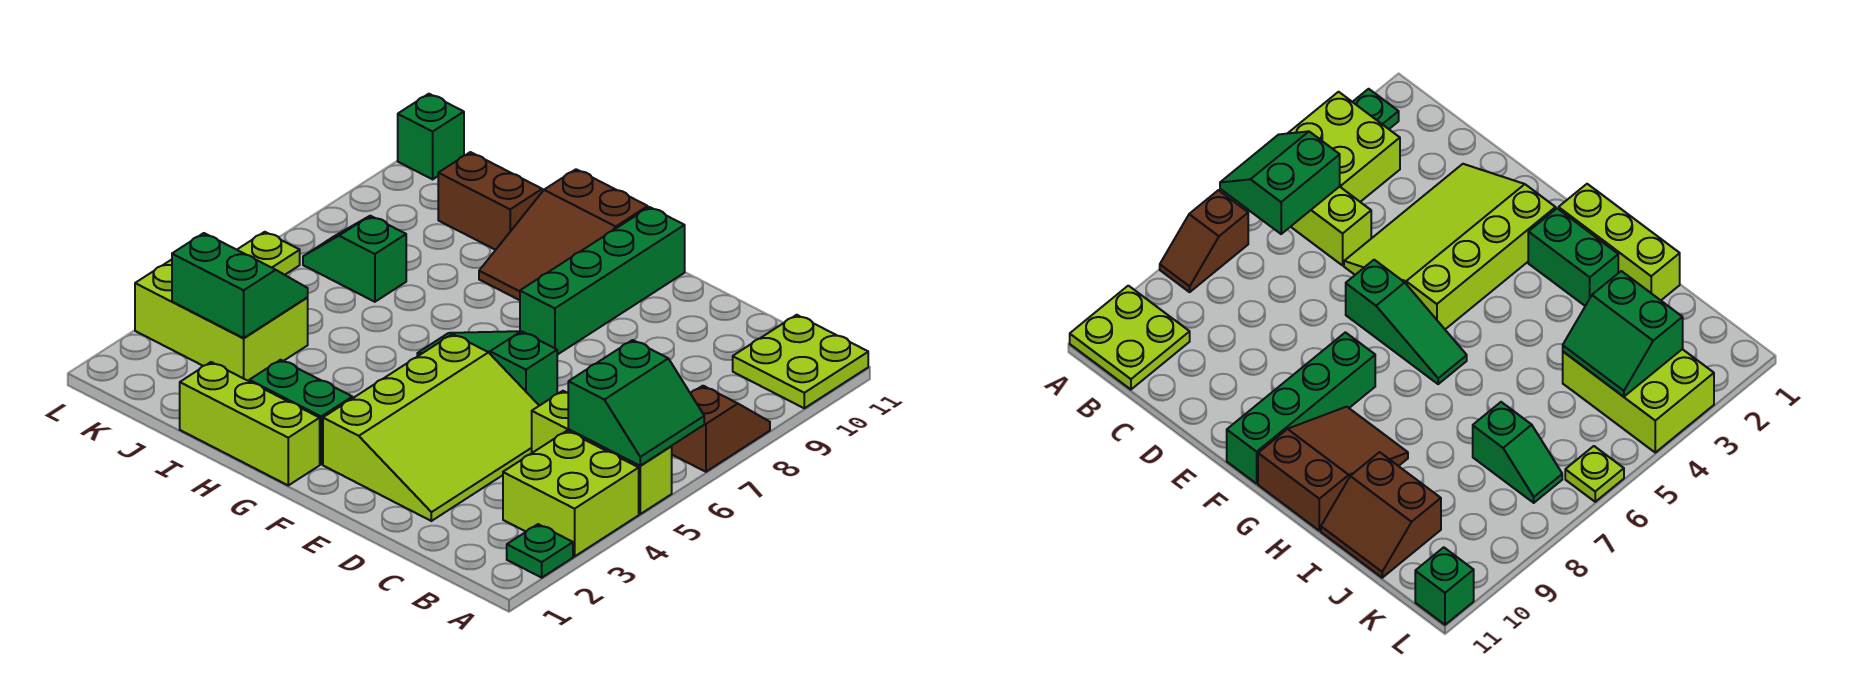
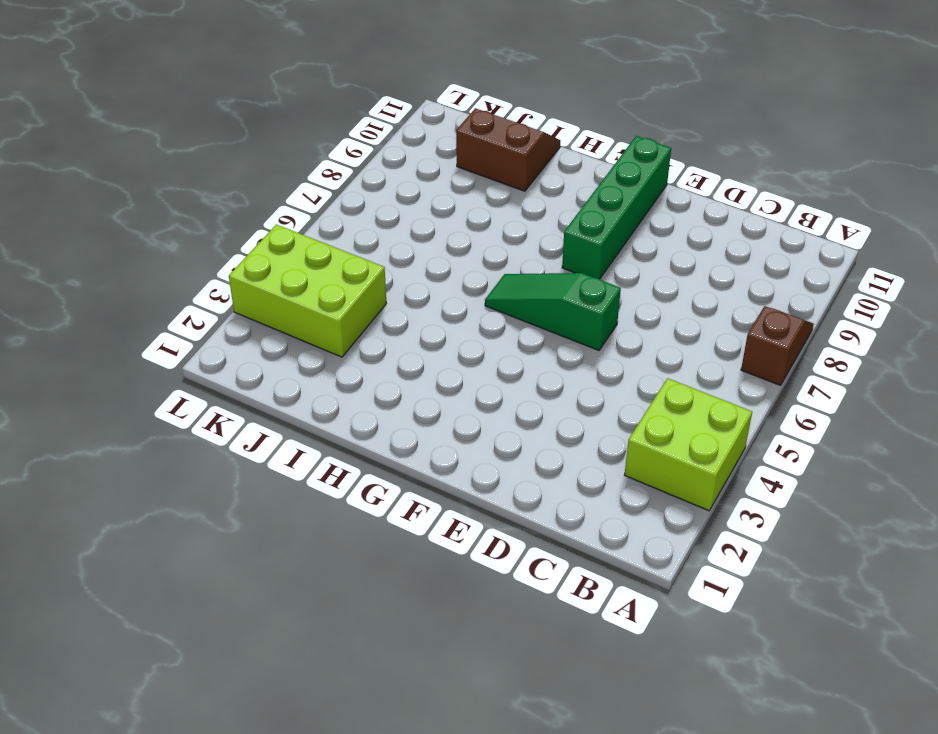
none -> green 1x1 plate [507,524,573,578]
none -> lime 1x3 brick [532,391,672,514]
none -> lime 2x2 plate [733,315,868,408]

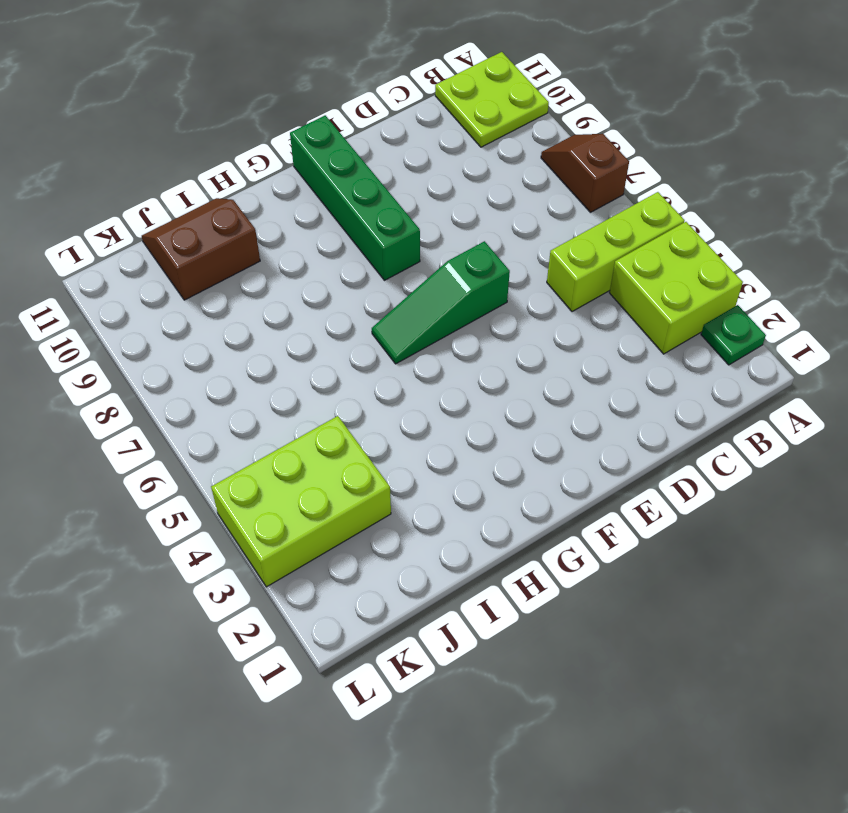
none -> lime 3x4 slope [323,334,539,521]
none -> lime 1x3 brick [180,362,320,485]
none -> green 1x2 brick [249,360,352,464]

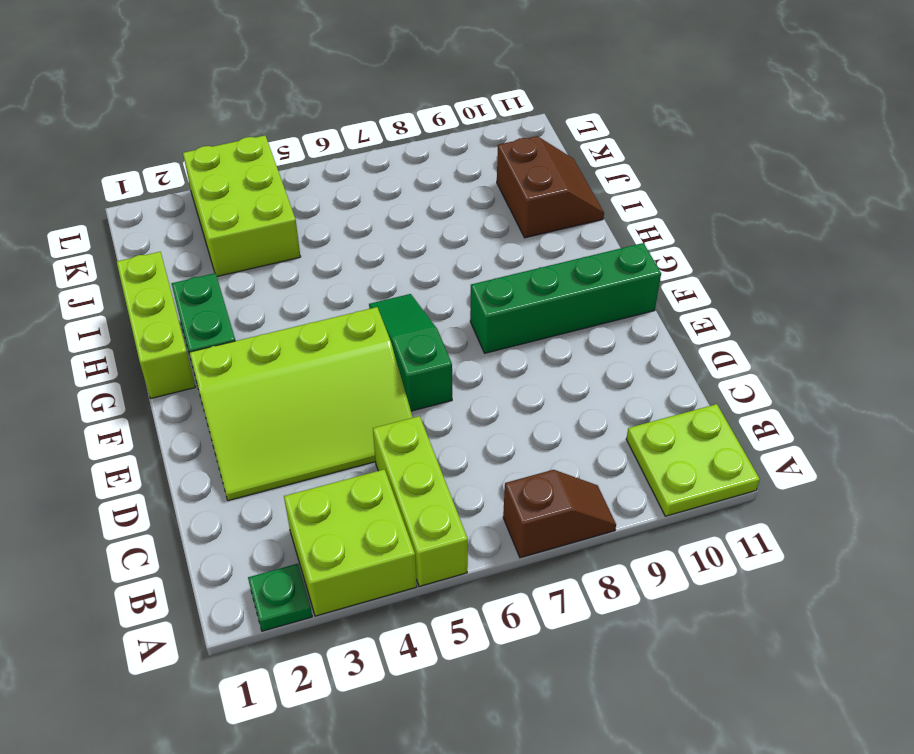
none -> brown 2x3 slope [479,169,648,300]
none -> green 1x2 slope [303,216,406,302]
none -> lime 1x1 plate [237,232,300,275]

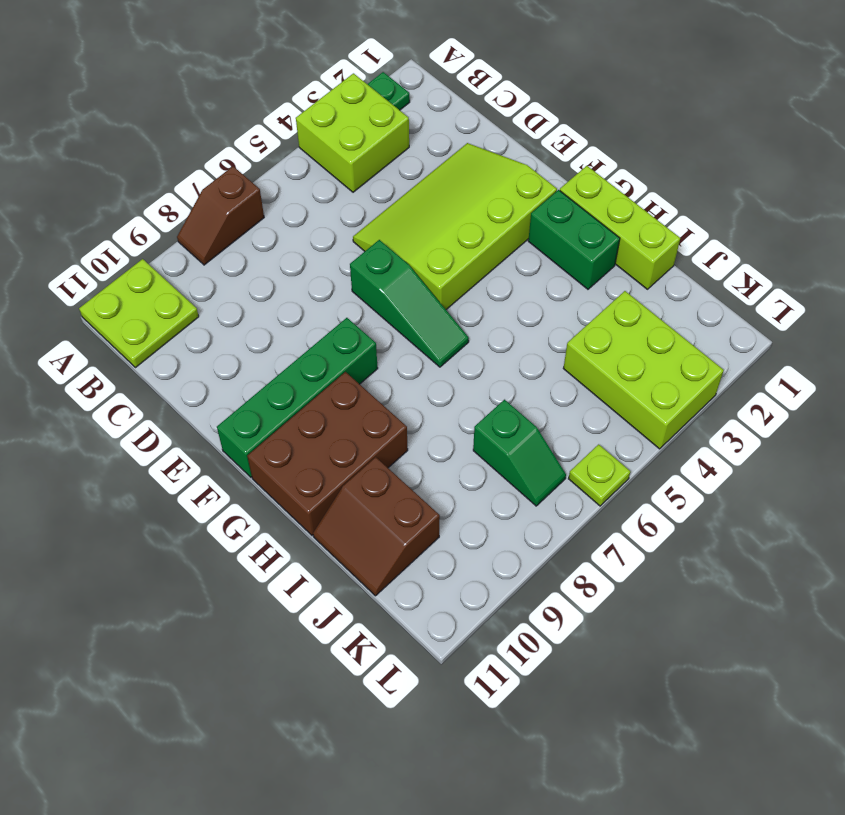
brown 2x3 brick [247,372,408,535] -> brown 2x3 slope [479,169,648,300]
none -> lime 1x3 brick [532,391,672,514]
none -> green 1x1 brick [398,94,464,179]
none -> green 2x2 slope [568,340,704,466]

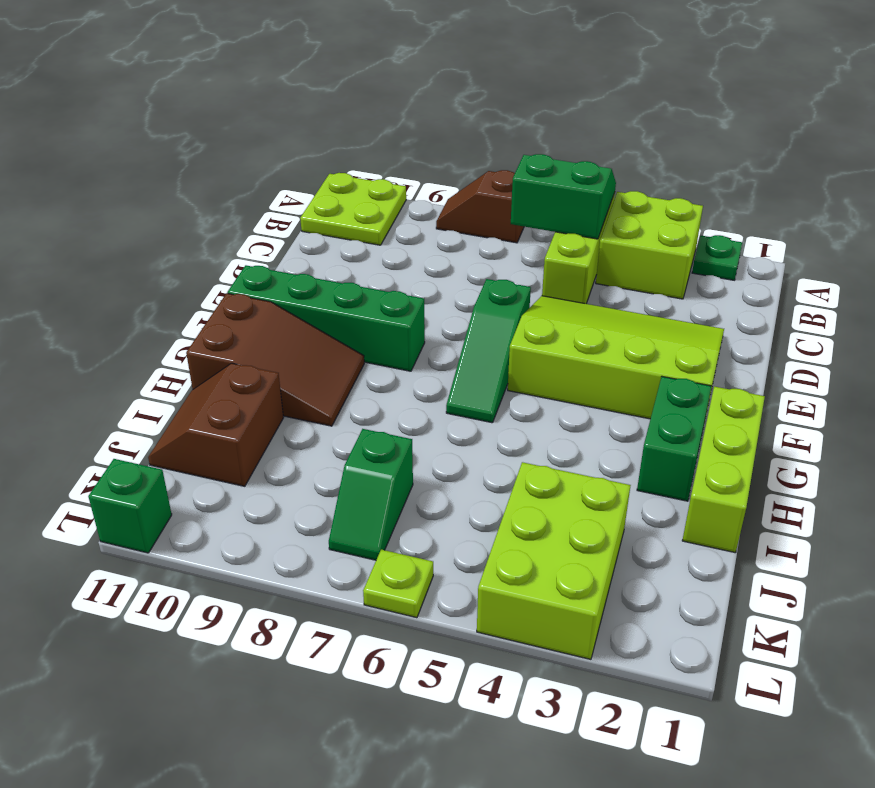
none -> green 2x2 slope [172,233,308,338]

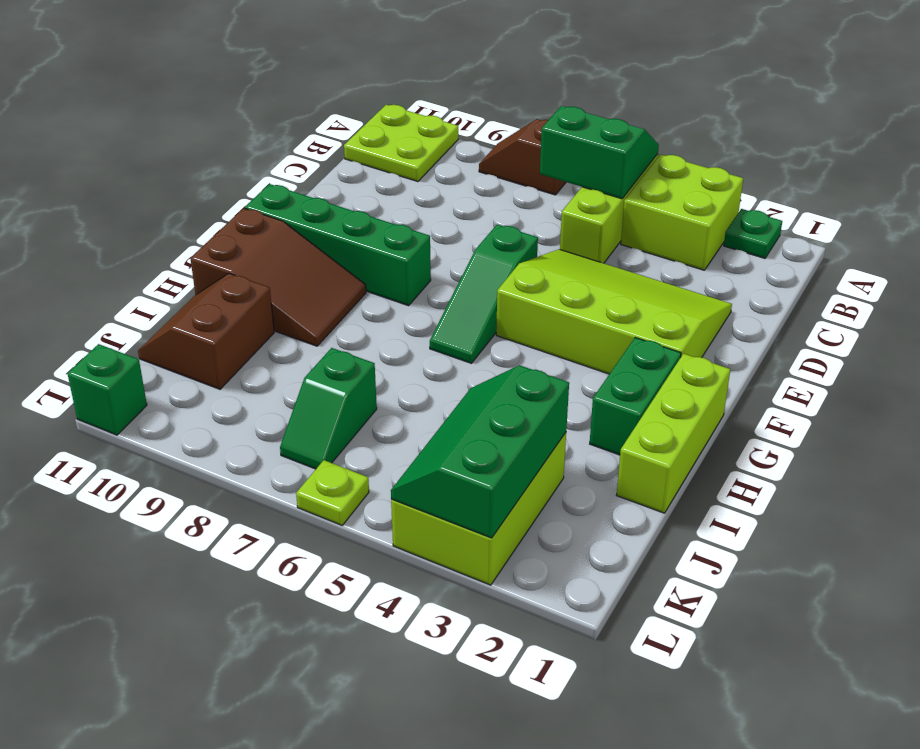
green 2x3 slope [391,365,569,538] -> green 2x2 slope [172,233,308,338]

